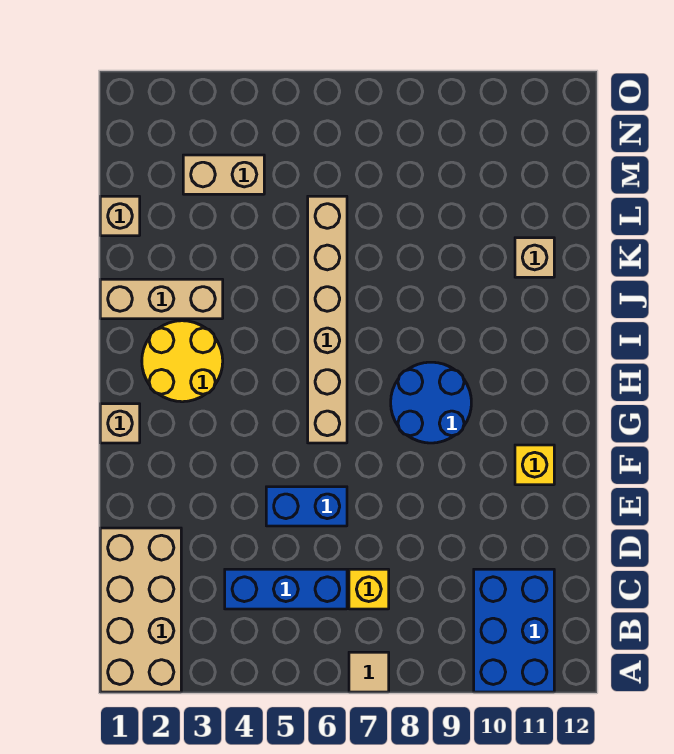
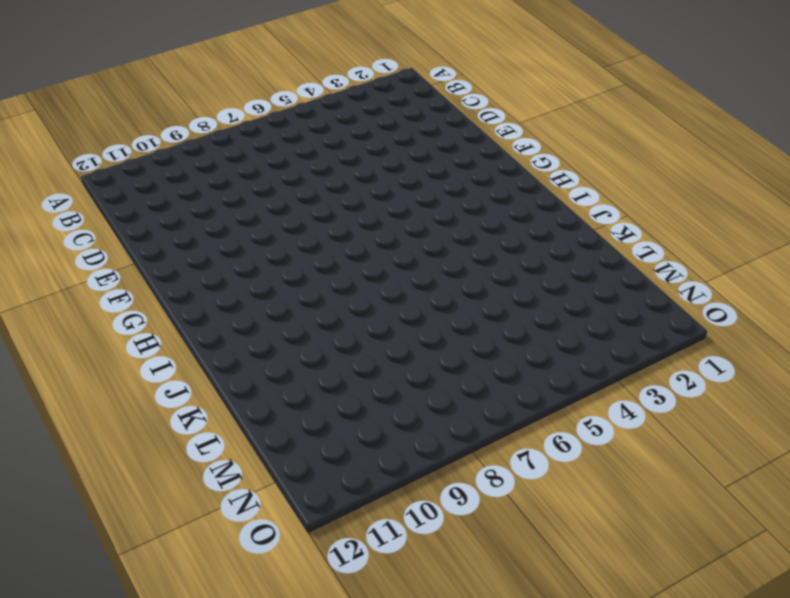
none -> tan 2x4 brick [100,528,181,692]
none -> tan 1x1 tile [349,652,389,692]
none -> blue 2x3 brick [474,569,554,692]

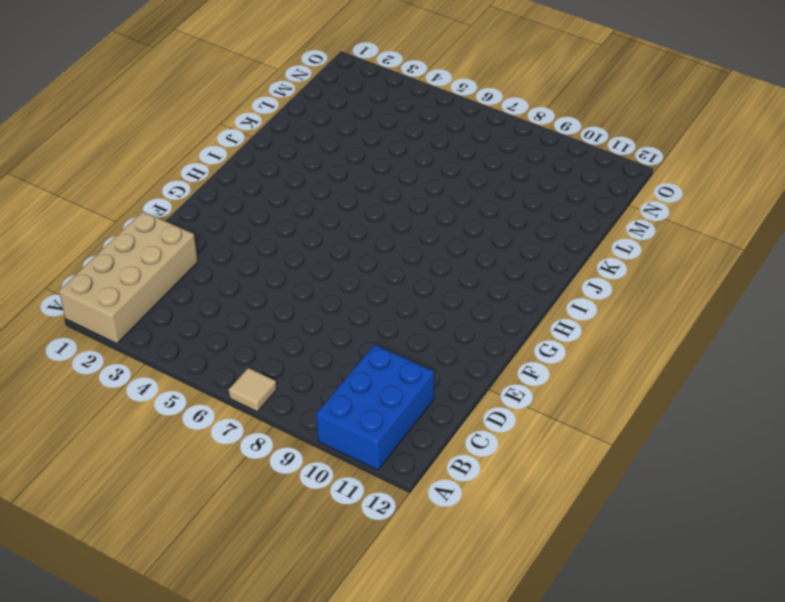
none -> blue 1x3 brick [225,569,347,609]
none -> yellow 1x1 brick [349,569,389,609]
none -> blue 1x2 brick [266,487,347,526]

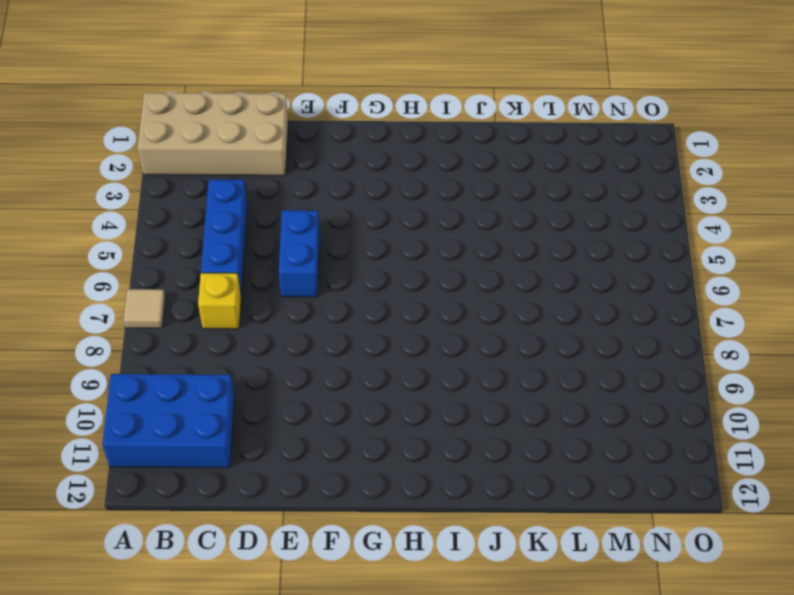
none -> yellow 1x1 brick [515,445,554,485]
none -> tan 1x1 brick [100,404,140,443]
none -> tan 1x6 brick [308,196,347,443]

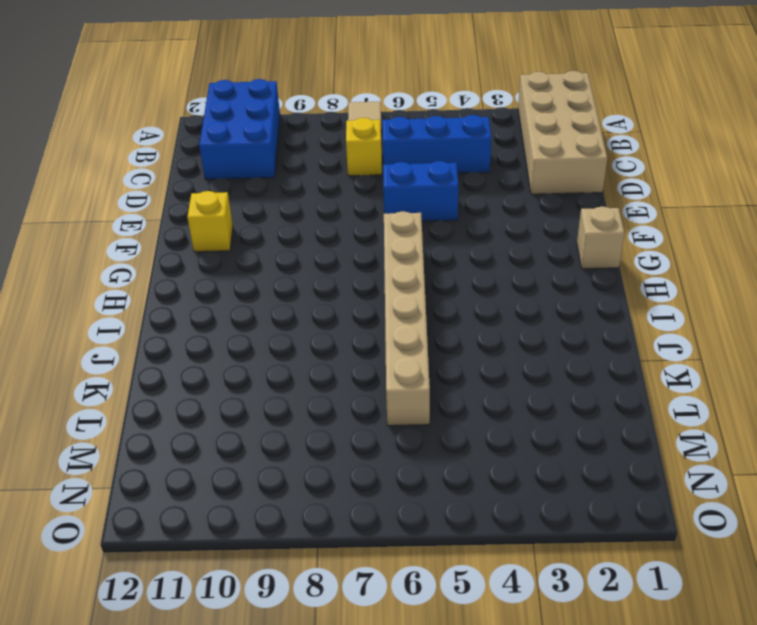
none -> blue 2x2 round brick [391,362,471,443]
none -> yellow 2x2 round brick [142,321,223,402]
none -> tan 1x3 brick [100,279,223,319]

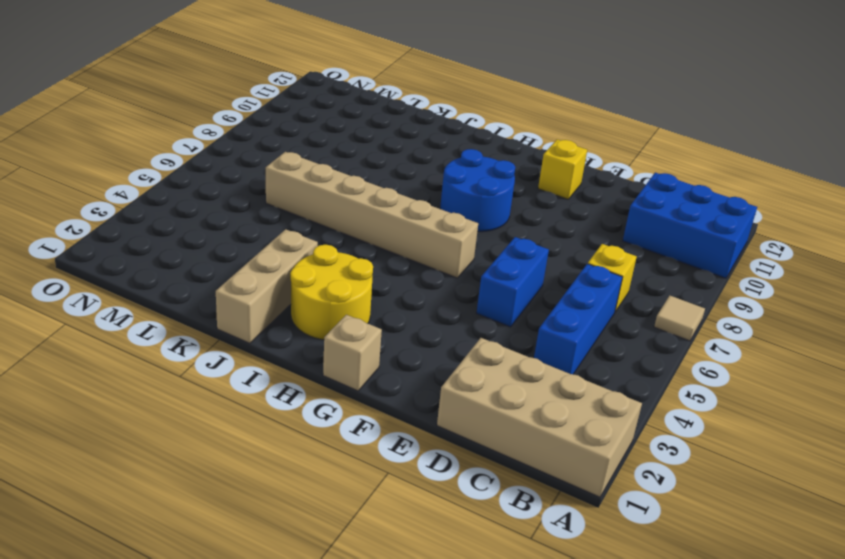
none -> tan 1x1 brick [515,238,554,277]
none -> tan 1x1 brick [100,196,140,236]
none -> tan 1x2 brick [183,155,264,194]

